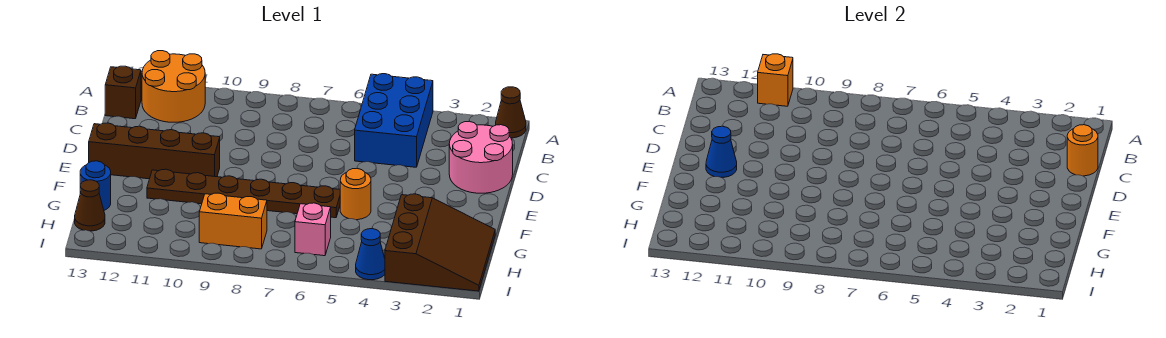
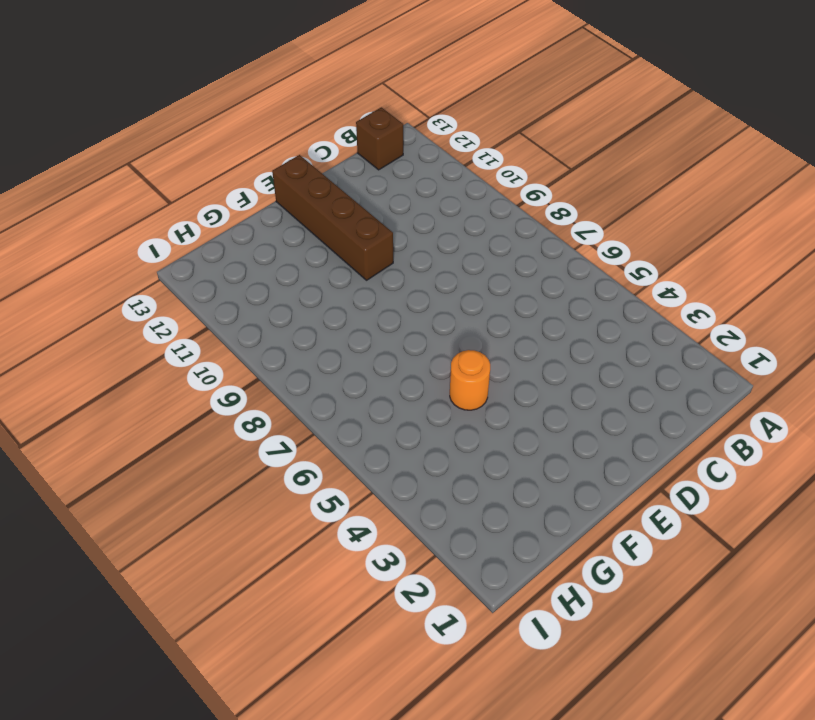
none -> brown 1x1 cone [496,87,526,138]
none -> blue 2x3 brick [355,74,433,167]
none -> orange 2x2 round brick [142,51,205,122]

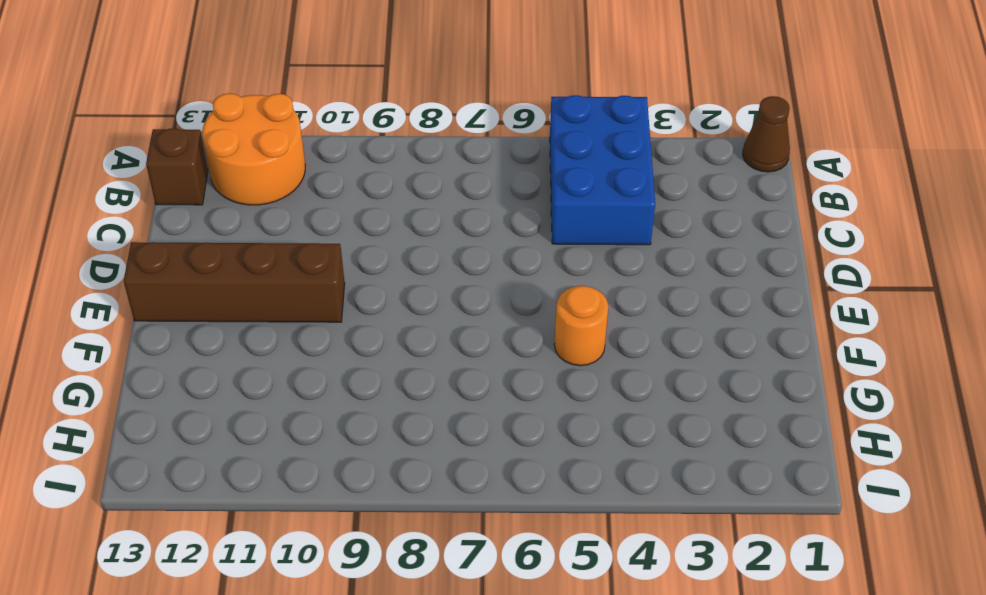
none -> pink 2x2 round brick [449,121,513,193]
none -> brown 1x6 plate [147,169,340,218]
none -> brown 3x3 slope [385,194,495,291]

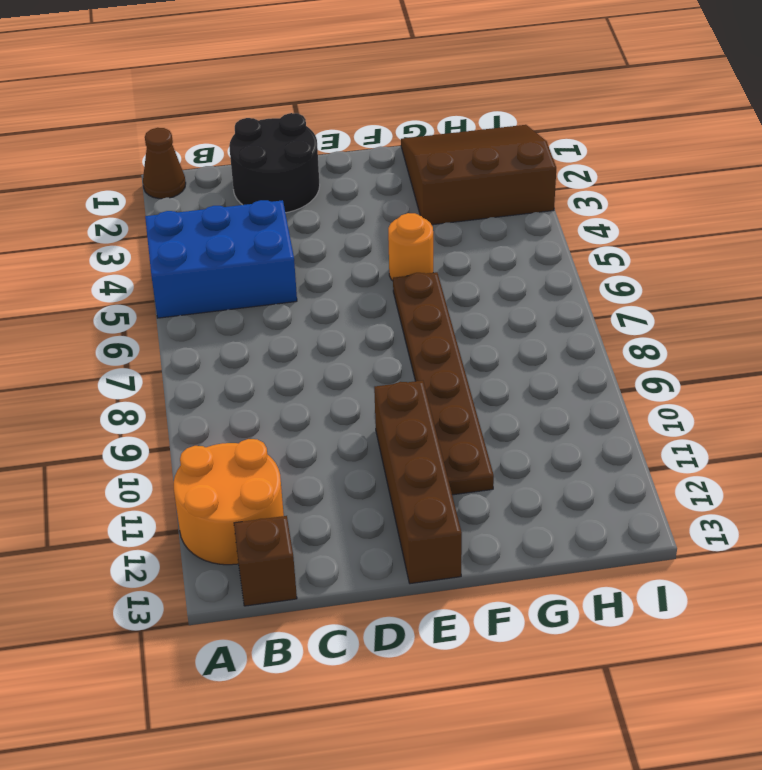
black 2x2 round brick [229,113,320,213] -> pink 2x2 round brick [449,121,513,193]
none -> blue 1x1 round brick [80,161,111,210]
none -> pink 1x1 brick [295,203,331,256]
none -> orange 1x2 brick [199,193,267,249]

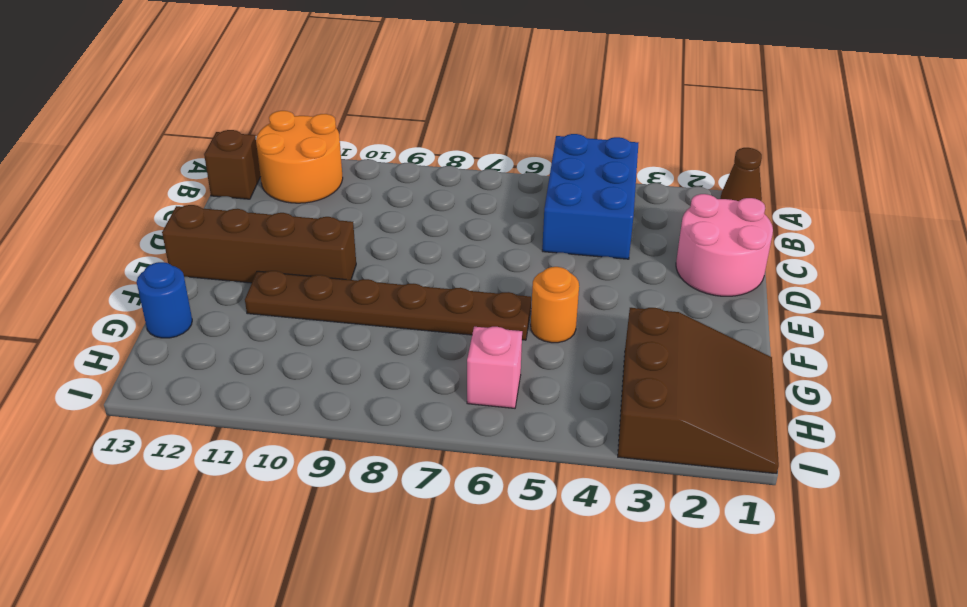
none -> orange 1x2 brick [199,193,267,249]
none -> brown 1x1 cone [75,180,105,231]
none -> blue 1x1 cone [356,228,385,280]

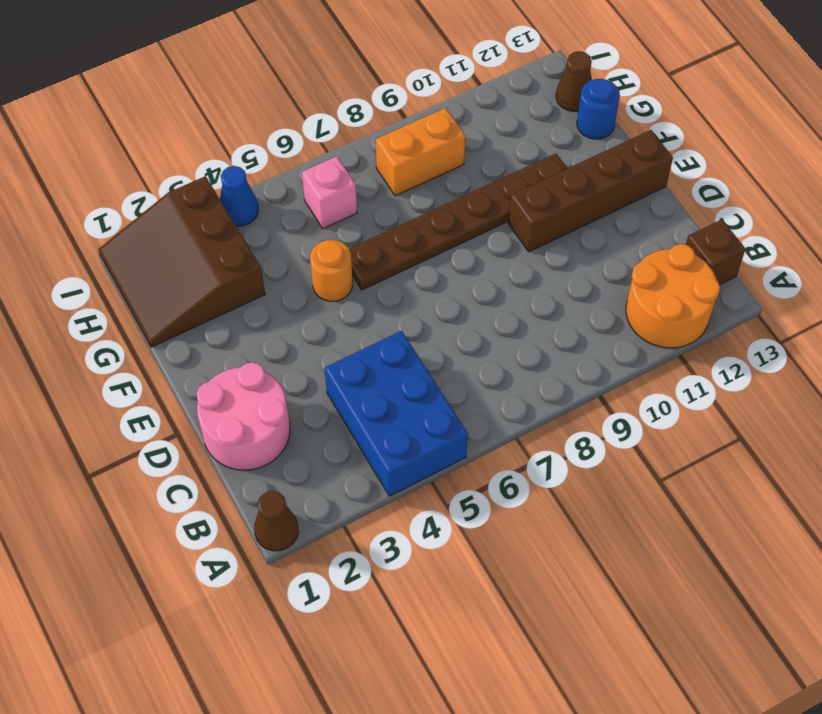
none -> orange 1x1 brick [758,54,793,106]
none -> orange 1x1 round brick [1067,125,1098,176]
none -> blue 1x1 cone [706,126,737,177]

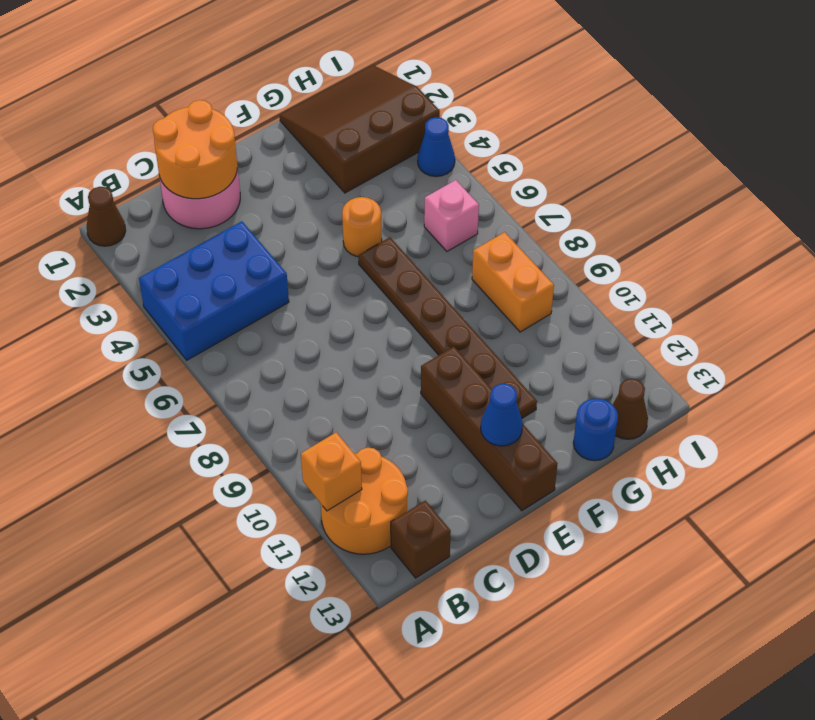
orange 2x2 round brick [153,100,237,199] -> orange 1x1 round brick [1067,125,1098,176]

